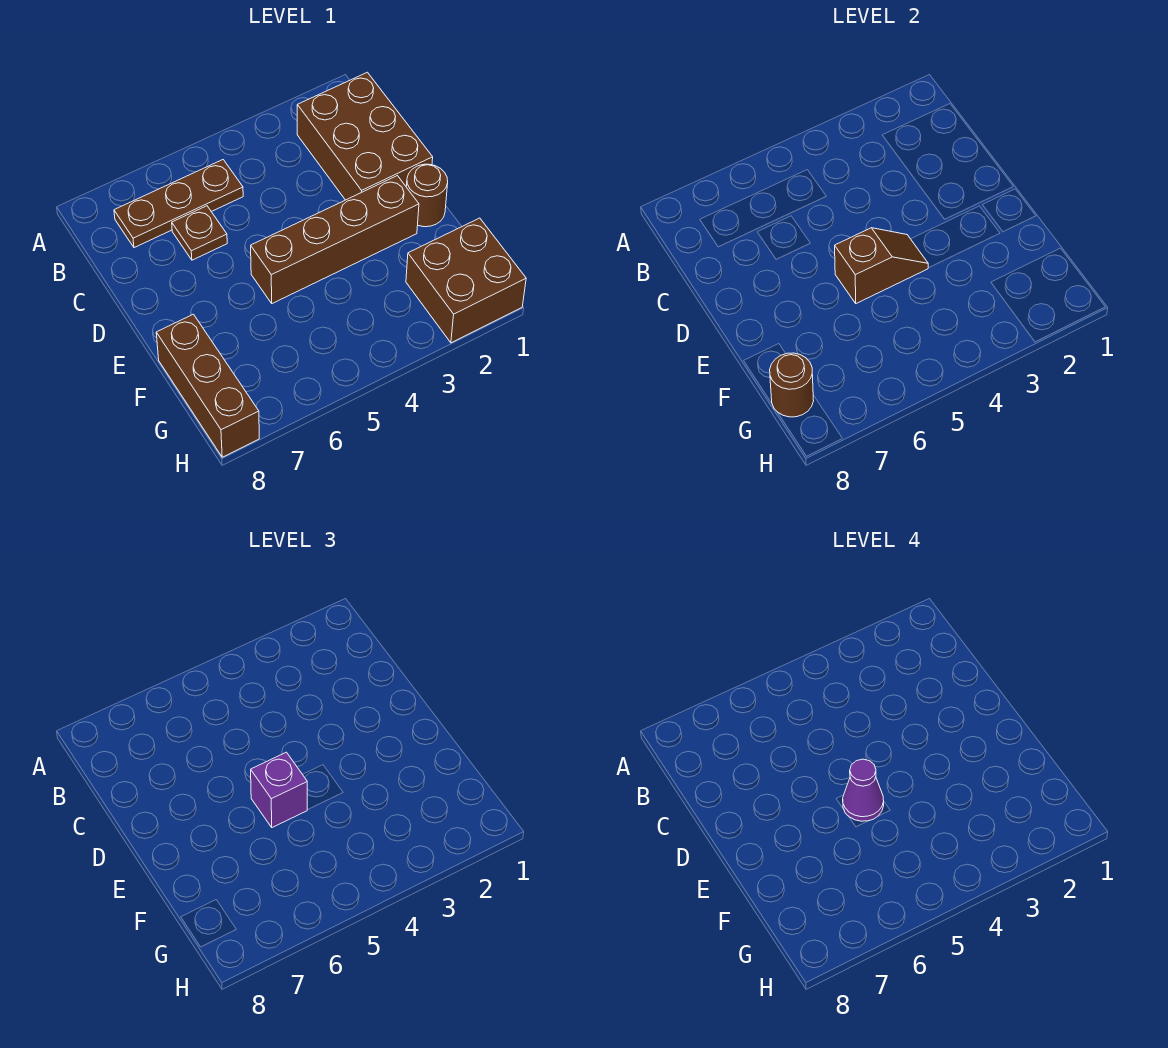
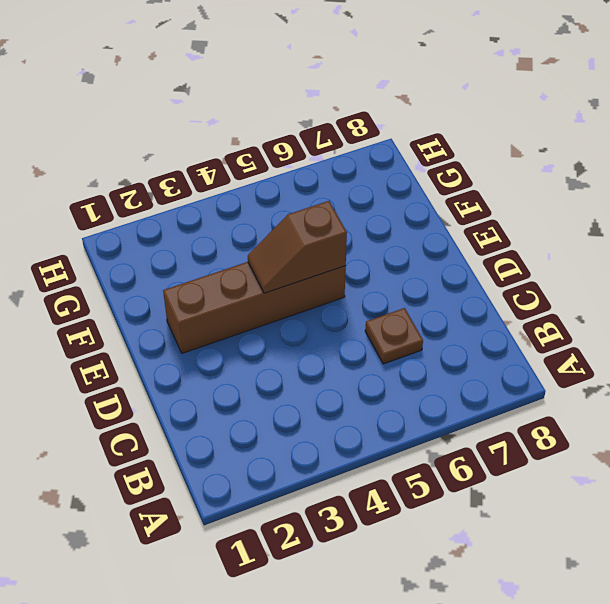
none -> brown 2x3 brick [297,72,433,200]
none -> brown 1x3 plate [114,160,243,248]

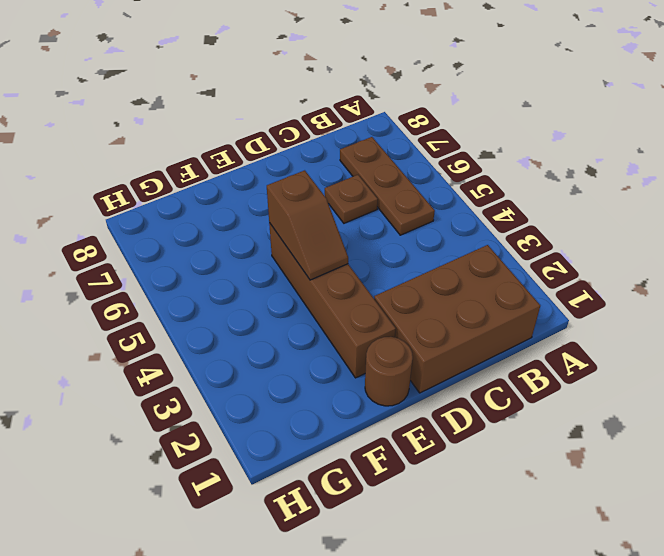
none -> brown 1x3 brick [156,314,259,457]
none -> brown 2x2 brick [406,218,526,343]

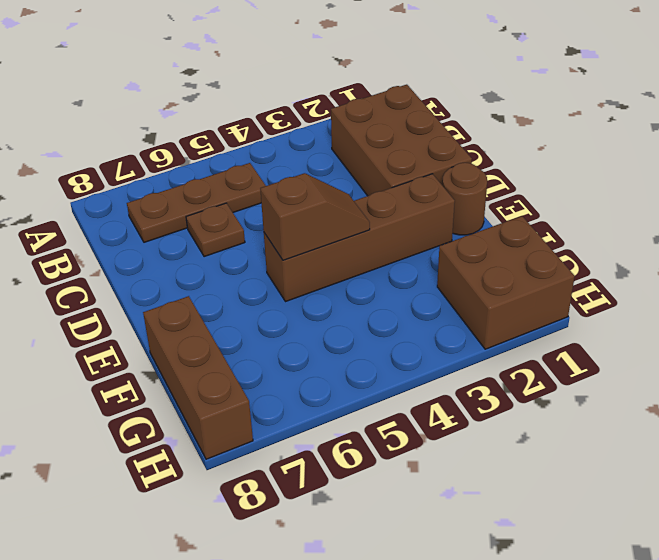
none -> brown 1x1 round brick [770,353,814,417]
none -> purple 1x1 brick [251,752,307,827]

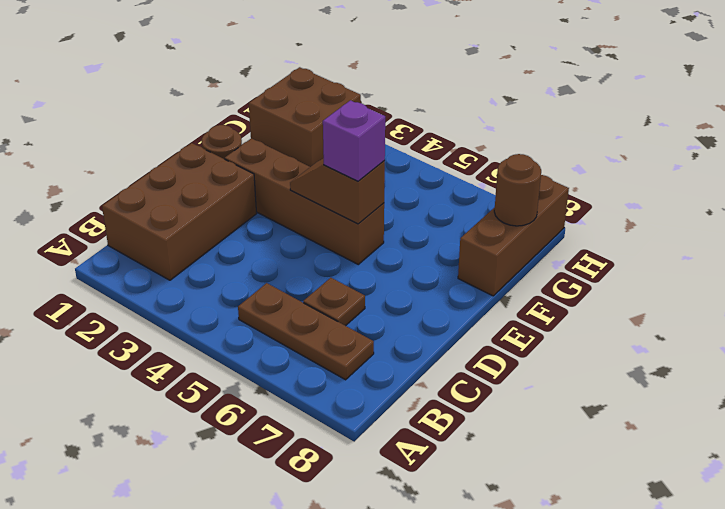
none -> purple 1x1 cone [843,759,884,821]

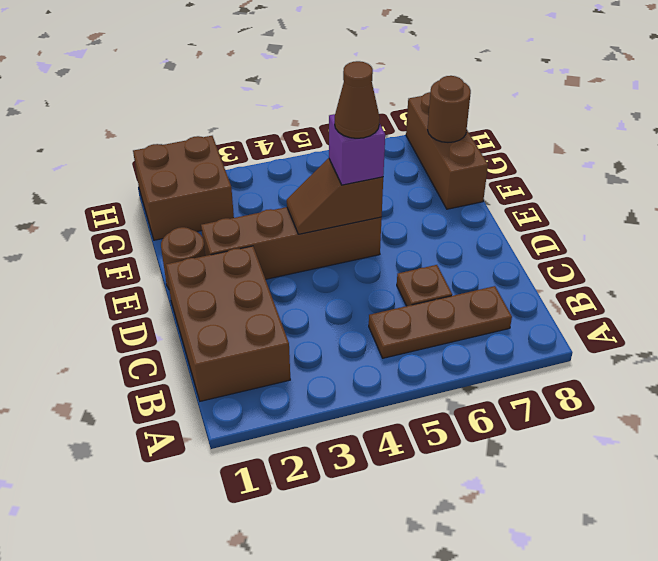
brown 1x1 cone [335,61,380,138] -> purple 1x1 cone [843,759,884,821]

